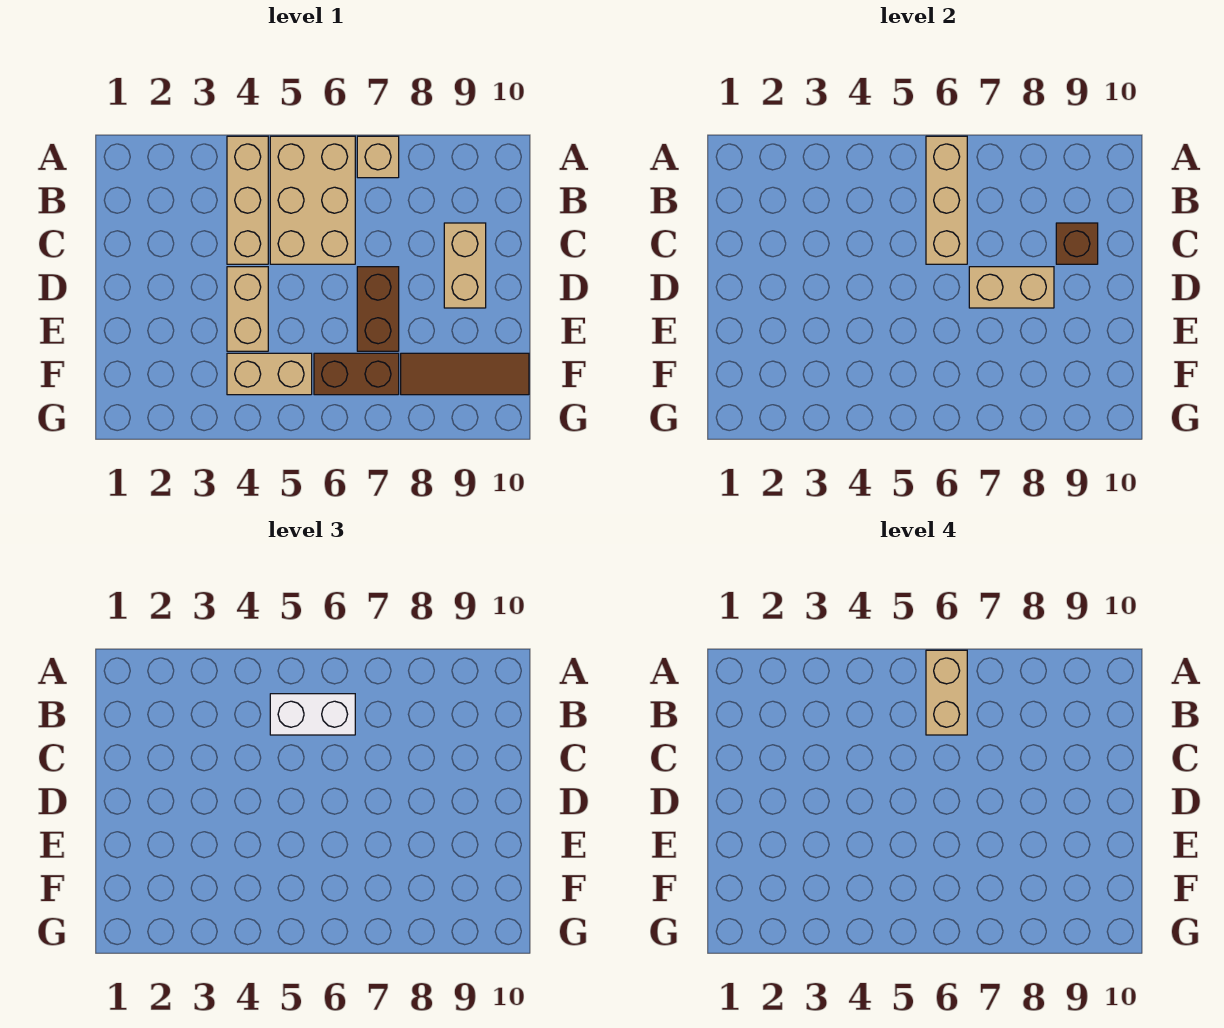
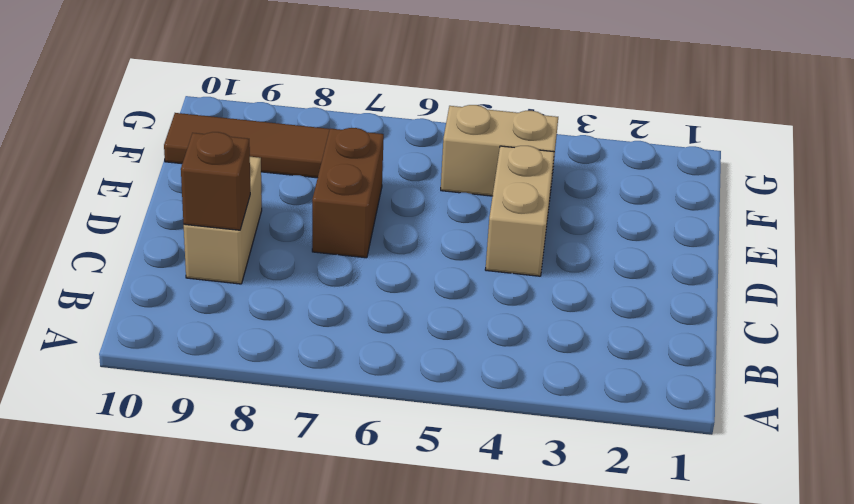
none -> tan 1x3 brick [227,136,268,264]
none -> tan 2x3 brick [270,136,355,264]
none -> tan 1x1 brick [357,136,399,178]

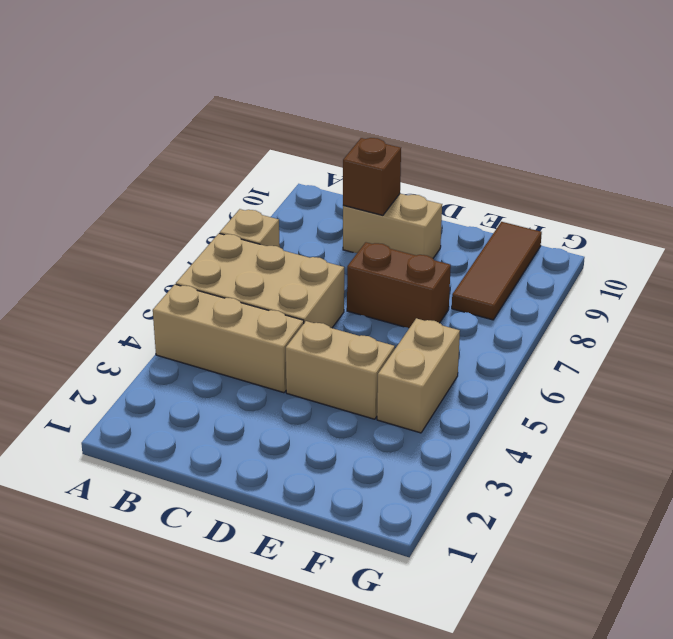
none -> brown 1x2 brick [314,353,399,395]
none -> tan 1x3 brick [926,136,967,264]
none -> tan 1x2 brick [969,267,1054,308]

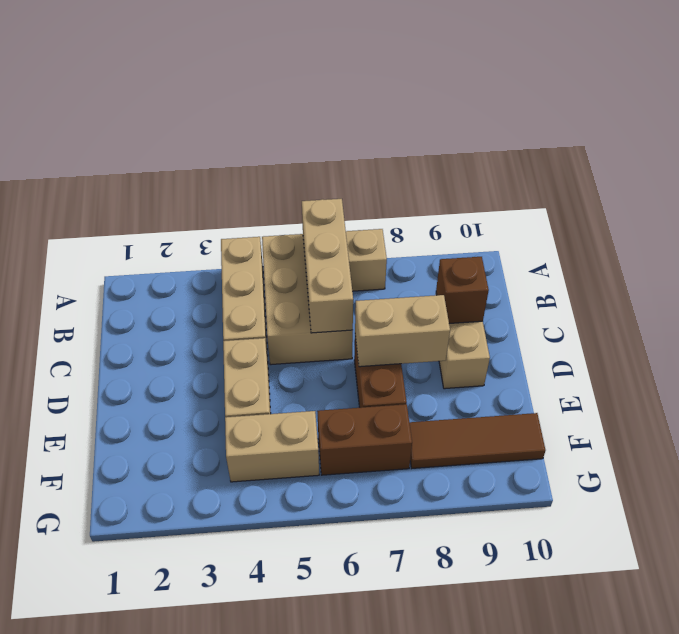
none -> white 1x2 brick [270,694,355,735]
none -> tan 1x2 brick [926,650,967,735]

